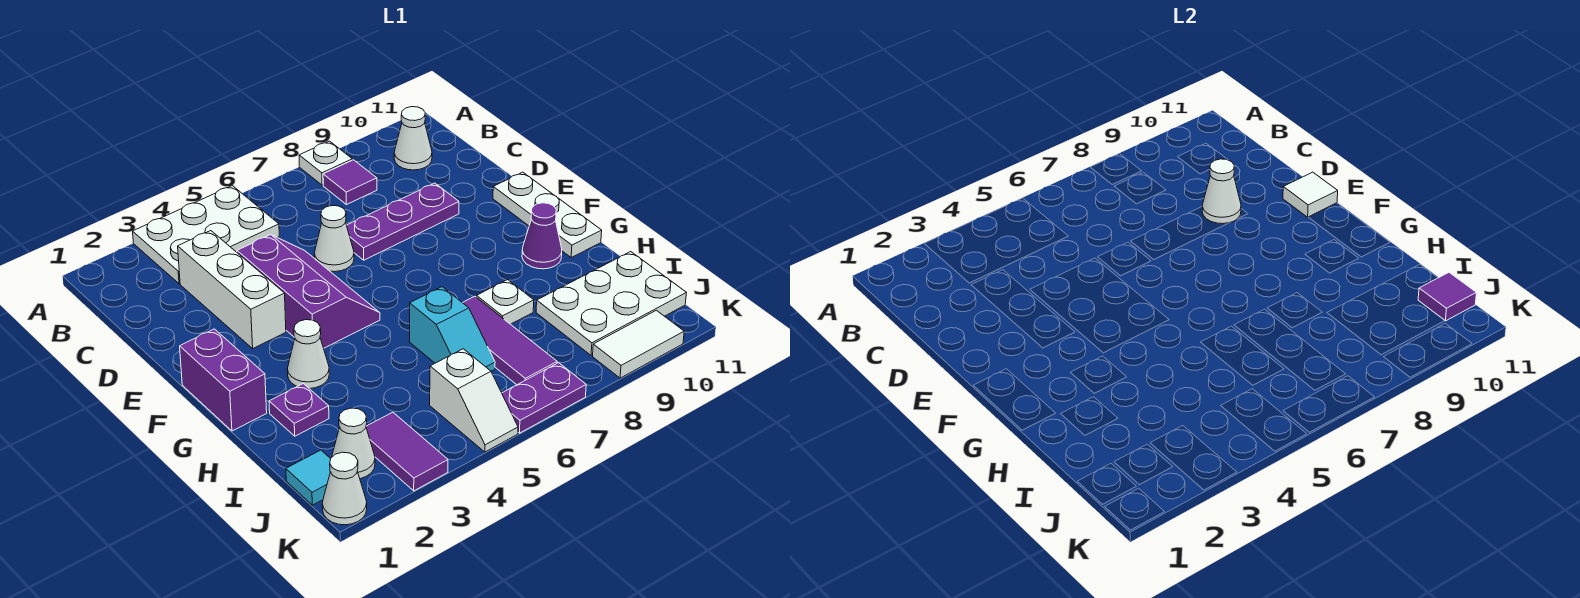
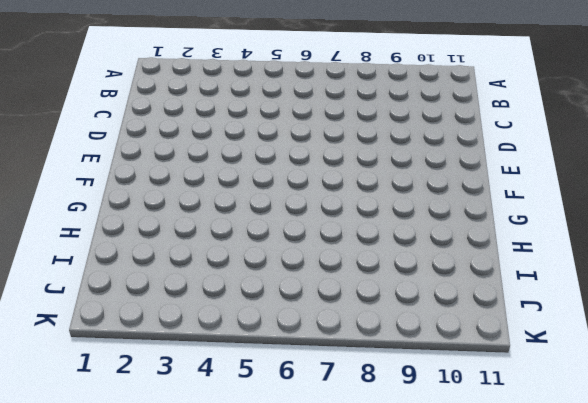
none -> white 2x3 plate [133,186,279,284]
none -> white 1x1 plate [299,141,352,185]
none -> purple 1x1 tile [323,160,377,205]

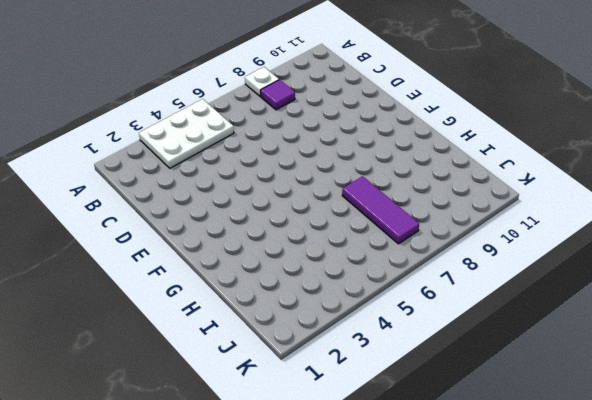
none -> white 1x1 cone [394,107,432,170]
none -> white 1x3 brick [178,231,286,348]
none -> purple 2x3 slope [237,235,380,348]

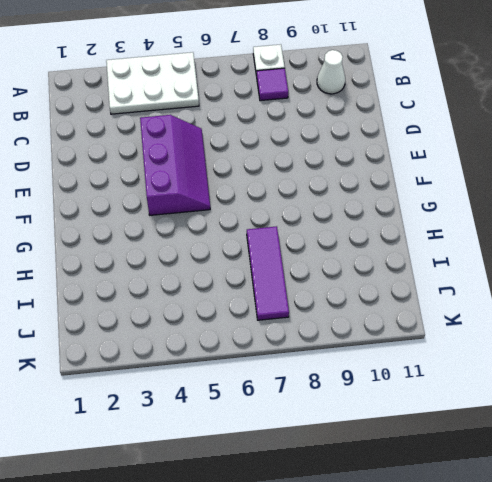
none -> white 1x3 brick [178,231,286,348]
none -> white 1x1 cone [314,206,354,272]
none -> purple 1x3 plate [347,183,459,260]

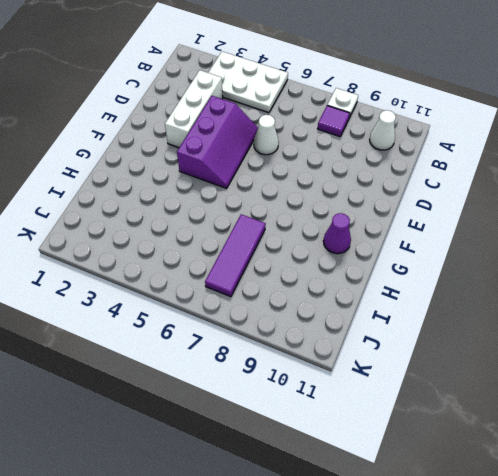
none -> purple 1x3 plate [347,183,459,260]
none -> white 1x3 plate [493,172,602,257]
none -> purple 1x2 brick [180,329,267,431]

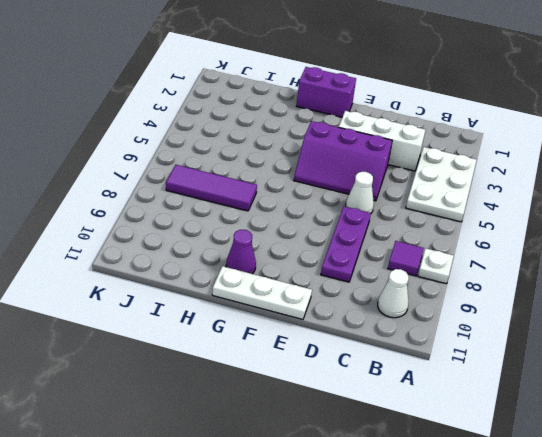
none -> white 1x1 cone [287,320,329,389]
none -> purple 1x1 plate [269,384,329,436]
none -> cyan 1x2 slope [410,287,495,371]

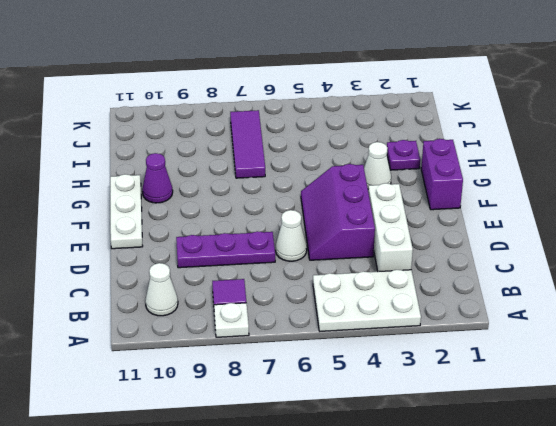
none -> cyan 1x2 slope [410,287,495,371]
none -> white 1x1 plate [477,280,534,324]
none -> white 2x3 plate [536,252,686,355]

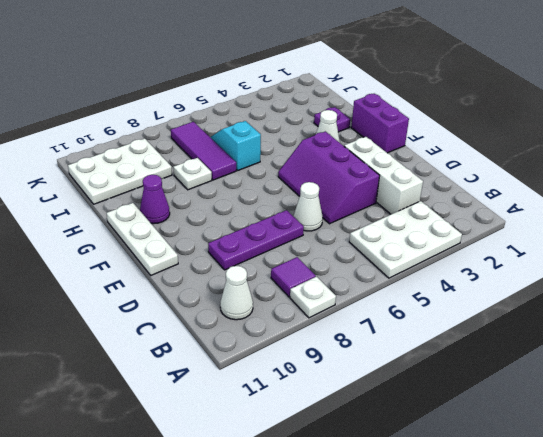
none -> cyan 1x1 tile [286,450,331,505]
none -> white 1x1 cone [332,408,375,479]
none -> purple 1x2 tile [366,412,448,491]

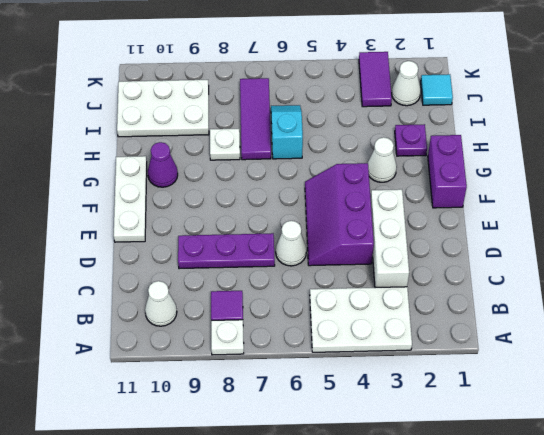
none -> white 1x2 slope [430,349,518,452]
none -> white 1x1 cone [322,452,367,525]
none -> purple 1x2 plate [502,363,586,433]

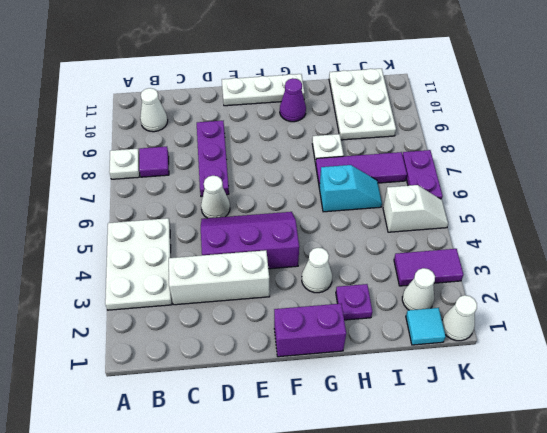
none -> white 1x2 tile [593,310,684,378]
none -> white 1x1 cone [1202,159,1241,224]
none -> white 1x1 tile [1283,172,1338,217]

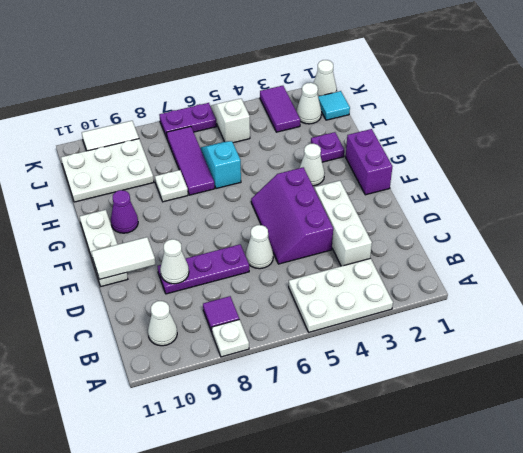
white 1x2 tile [91,237,156,279] -> white 1x1 tile [1283,172,1338,217]
none -> purple 1x1 tile [1418,273,1476,321]

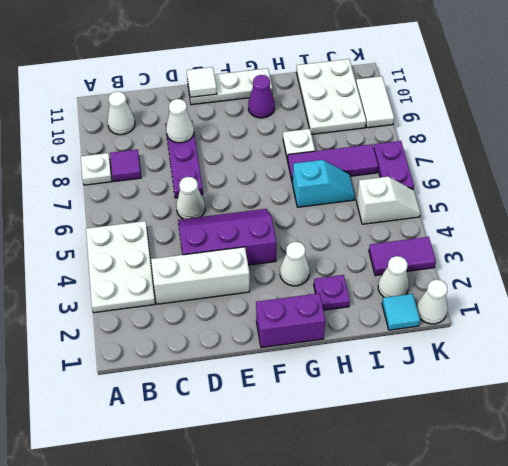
none -> purple 1x1 tile [1418,273,1476,321]

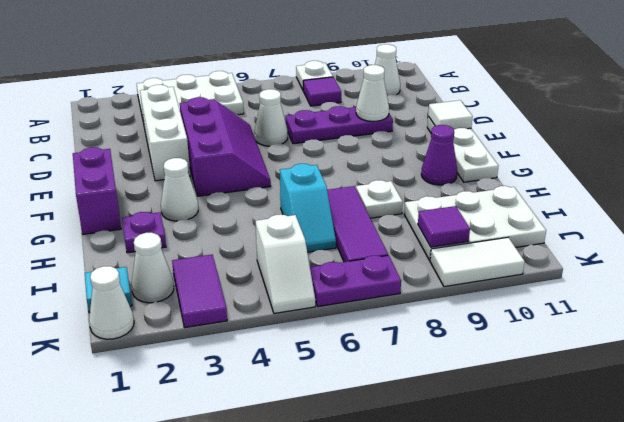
purple 1x1 tile [418,206,470,247] -> purple 1x1 tile moved to [1418,273,1476,321]

